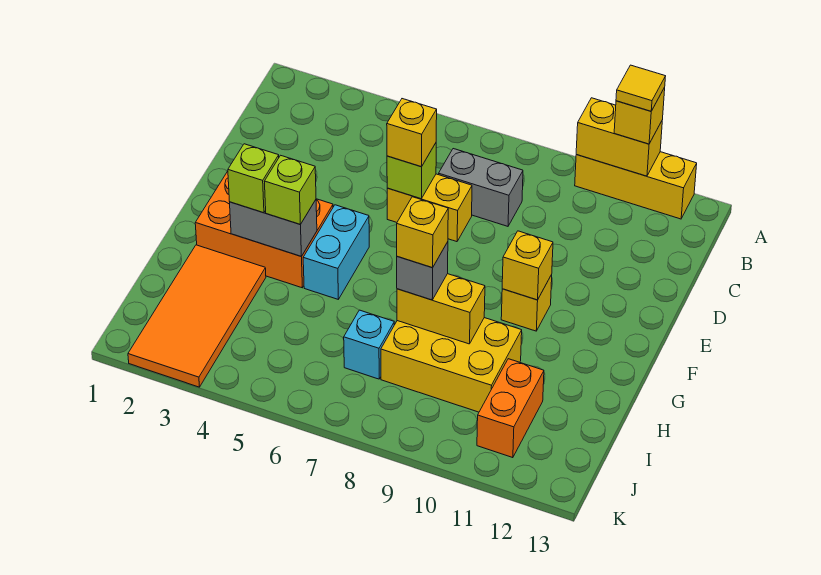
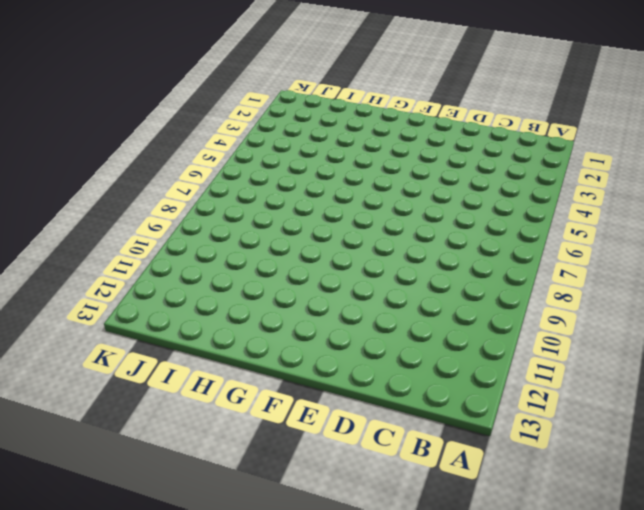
none -> yellow 1x3 brick [575,152,697,219]
none -> grey 1x2 brick [439,149,523,226]
none -> yellow 1x2 brick [387,174,472,242]

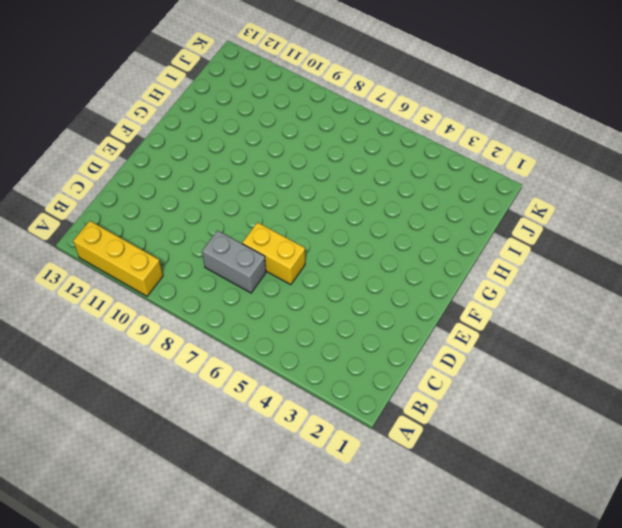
none -> orange 2x3 brick [195,171,333,288]
none -> cyan 1x2 brick [303,205,369,299]
none -> yellow 1x1 brick [501,275,552,331]

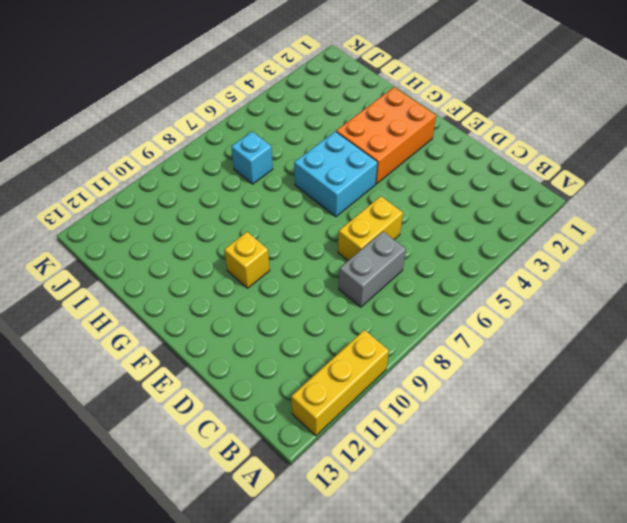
cyan 2x2 brick [294,131,378,217] -> cyan 1x2 brick [303,205,369,299]
none -> orange 2x4 tile [128,245,266,387]
none -> yellow 2x3 brick [381,318,522,412]
none -> orange 1x2 brick [477,359,544,458]

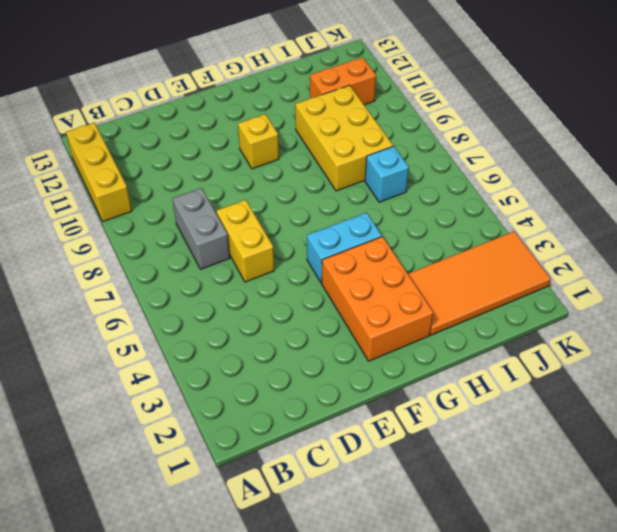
none -> yellow 1x2 brick [576,98,662,176]
none -> lime 1x1 brick [387,143,436,199]
none -> yellow 1x1 brick [502,231,553,300]

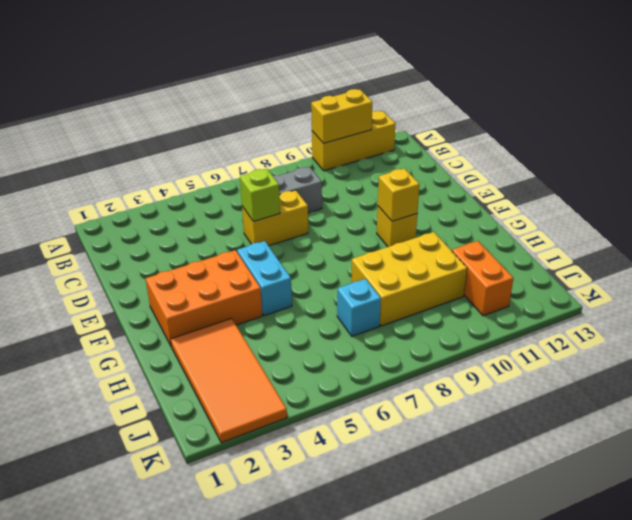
none -> grey 1x2 brick [230,200,317,257]
none -> yellow 1x2 brick [397,274,485,344]
none -> yellow 1x1 brick [614,88,665,144]

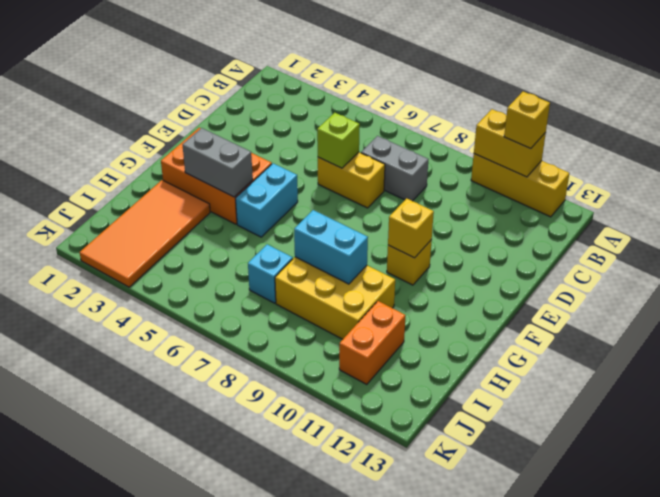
cyan 1x2 brick [294,210,368,284] -> yellow 1x2 brick [397,274,485,344]
none -> yellow 1x1 brick [387,99,437,167]
none -> lime 1x1 brick [228,144,279,213]
none -> lime 1x1 brick [264,155,316,225]

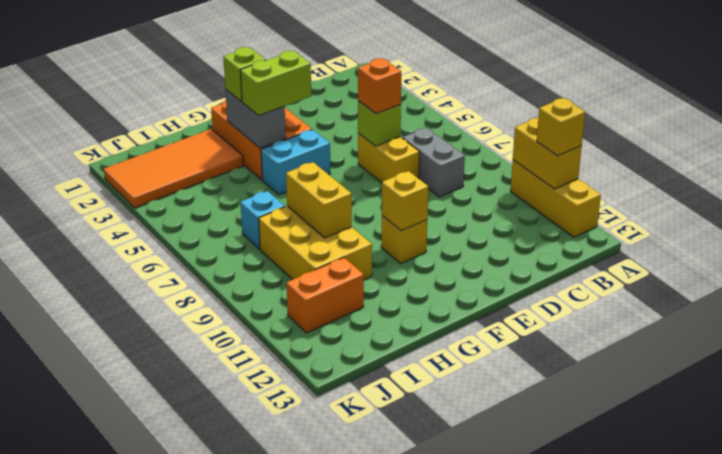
orange 1x1 brick [358,58,401,114] -> yellow 1x1 brick [387,99,437,167]
lime 1x2 brick [240,51,311,116] -> lime 1x1 brick [264,155,316,225]
none -> grey 1x1 brick [397,242,448,300]
none -> yellow 1x1 tile [616,65,666,111]
none -> yellow 1x1 brick [397,197,448,268]

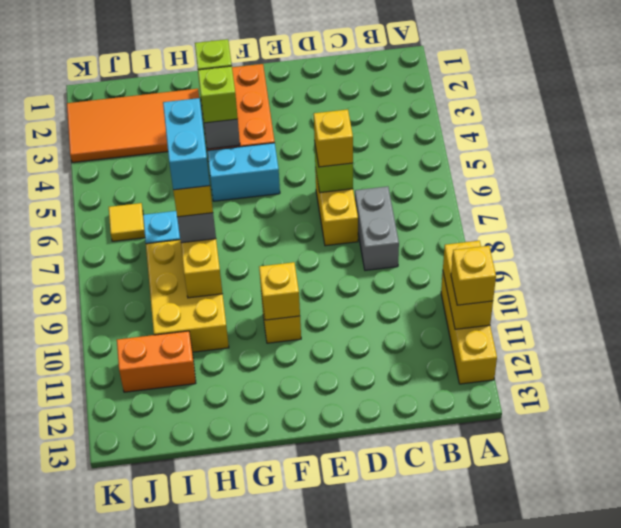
cyan 1x2 brick [163,98,210,190] -> none
yellow 1x1 tile [109,203,145,241] -> yellow 1x1 tile moved to [616,65,666,111]

